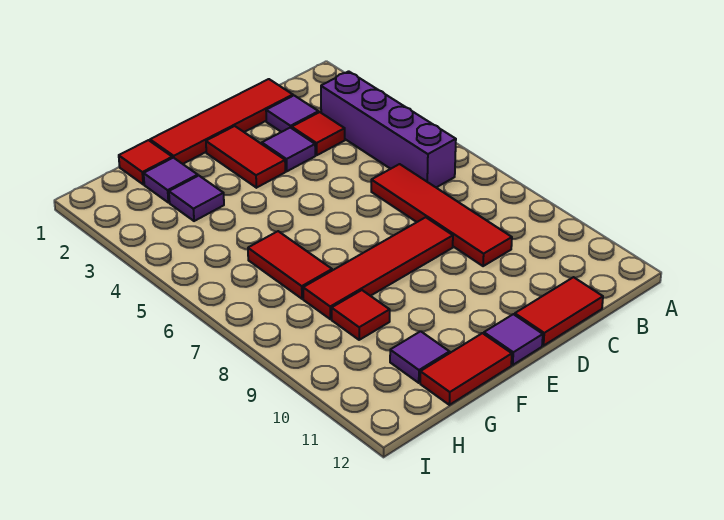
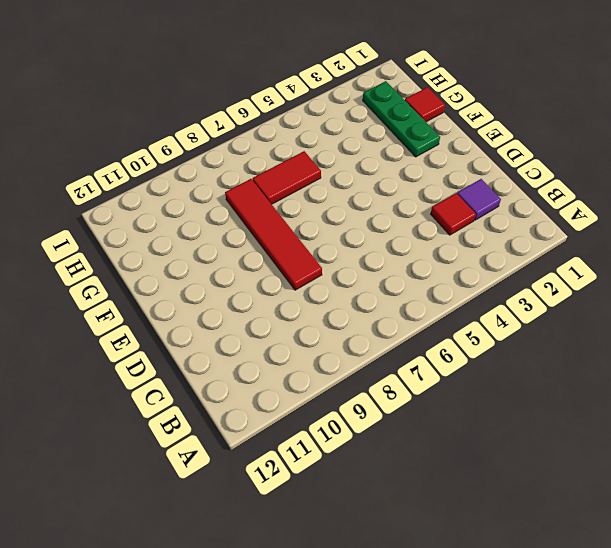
green 1x3 plate [363,81,440,157] -> purple 1x1 tile [144,158,198,203]
none -> purple 1x4 brick [321,71,456,187]
none -> red 1x4 tile [150,79,293,164]
none -> red 1x4 tile [371,164,512,266]

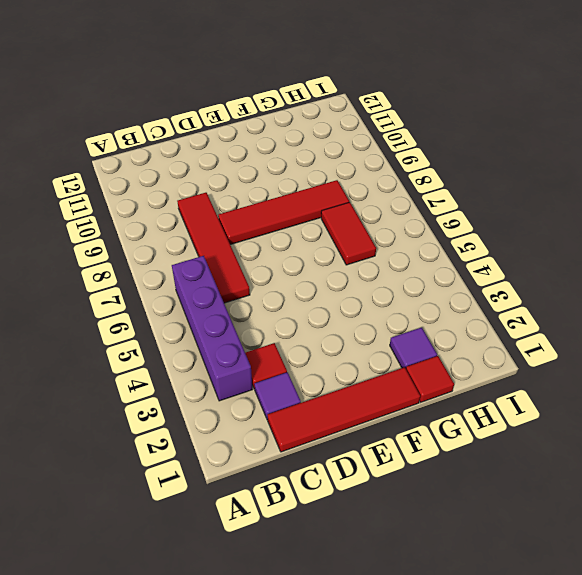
none -> red 1x2 tile [515,277,603,346]
none -> purple 1x1 tile [262,128,315,171]
none -> red 1x2 tile [206,126,285,188]

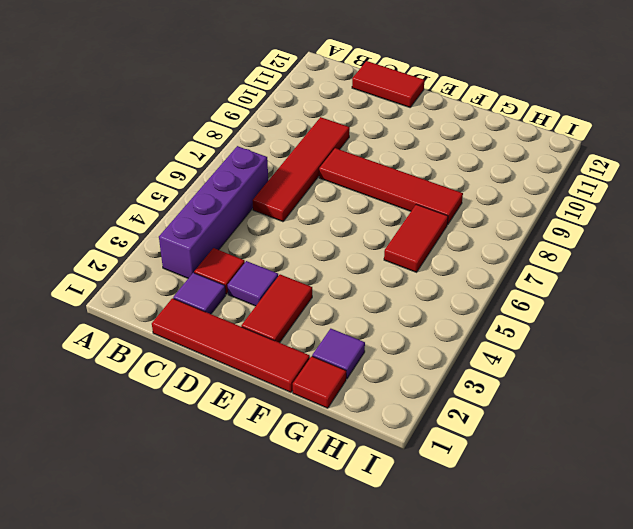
none -> purple 1x1 tile [484,314,543,365]
none -> red 1x2 tile [420,333,512,405]
none -> purple 1x1 tile [169,176,224,221]

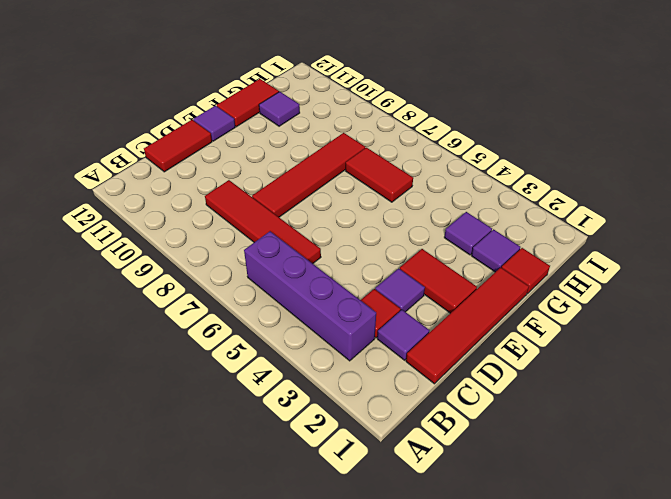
none -> red 1x1 tile [332,290,390,340]

